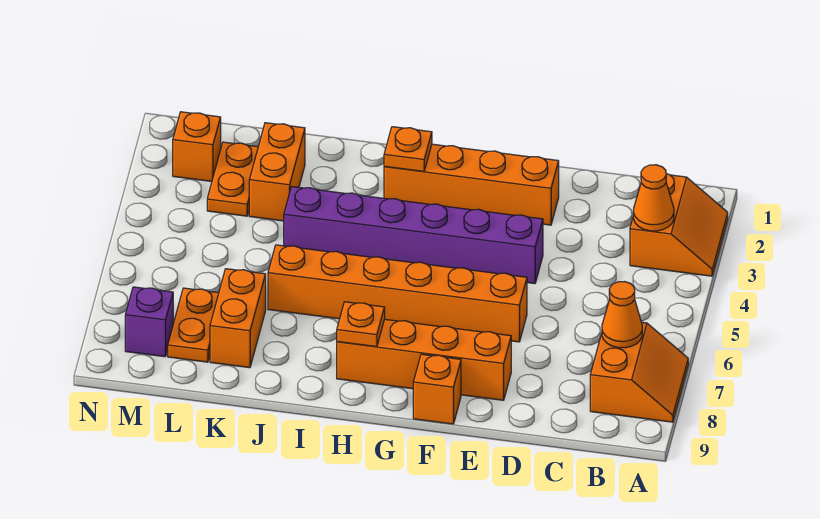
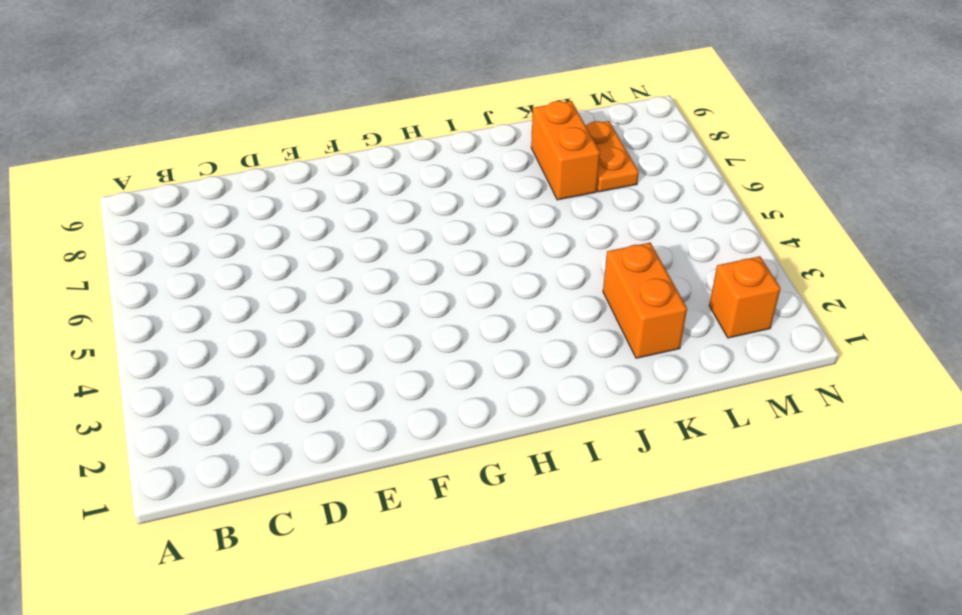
none -> orange 2x2 slope [630,174,728,276]
none -> orange 2x2 slope [590,322,688,422]
none -> orange 1x4 brick [384,144,559,225]

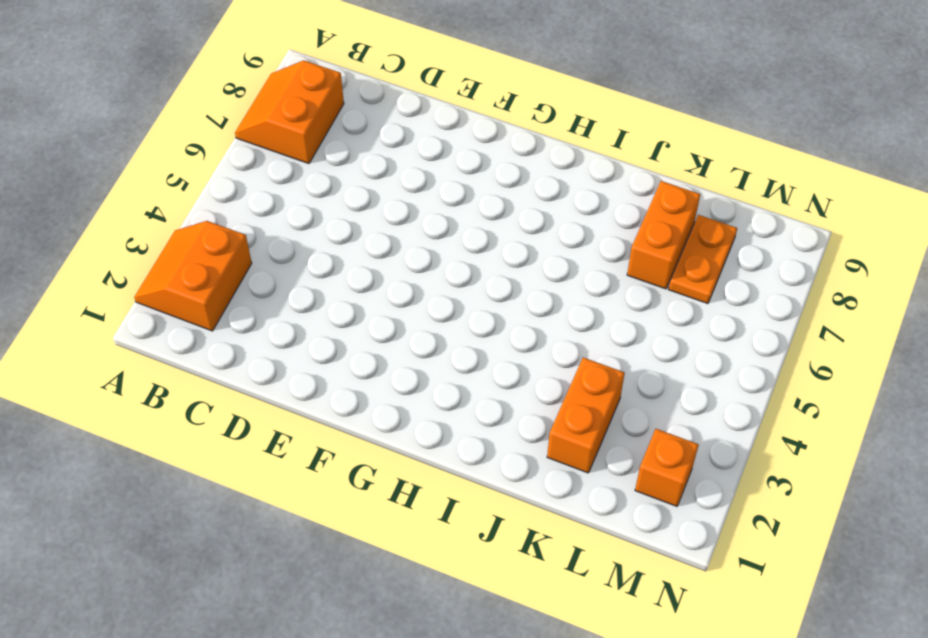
none -> orange 1x4 brick [384,144,559,225]
none -> purple 1x6 brick [284,187,543,284]
none -> orange 1x6 brick [268,245,527,342]

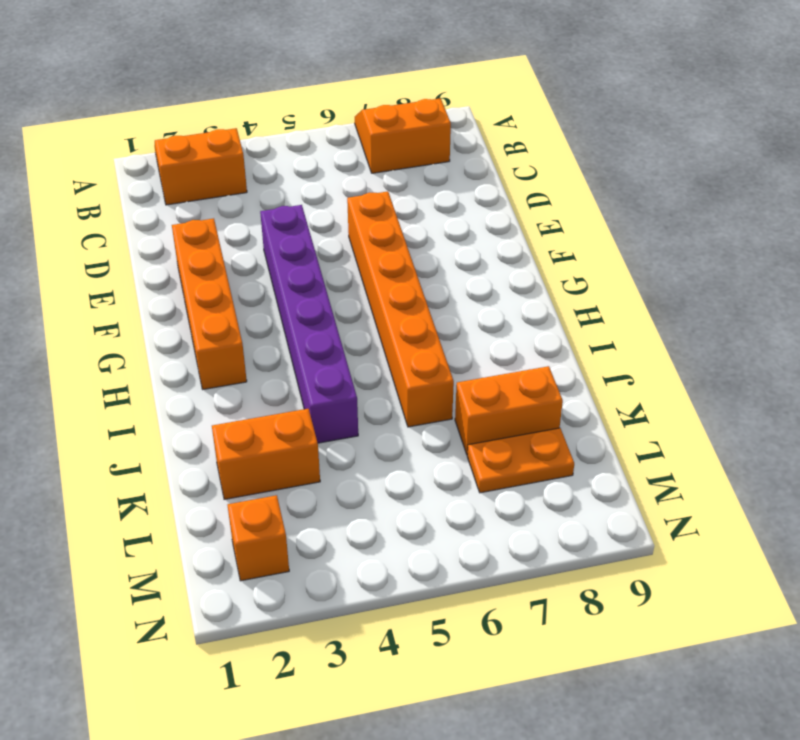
none -> orange 1x4 brick [337,319,511,400]
none -> orange 1x1 brick [413,354,461,424]
none -> orange 1x2 plate [207,142,258,216]

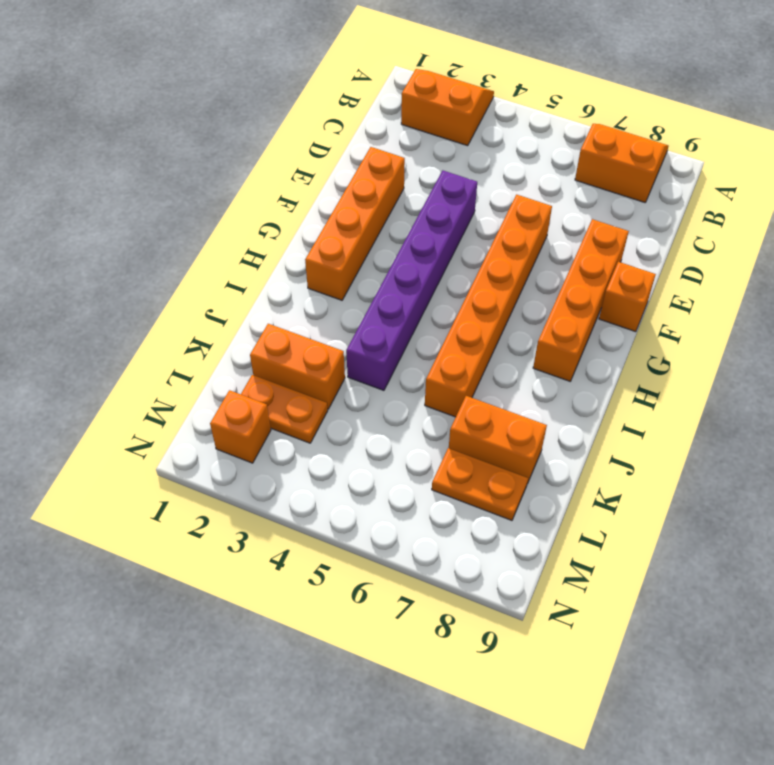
none -> purple 1x1 brick [125,287,173,357]
none -> orange 1x1 cone [633,165,674,231]
none -> orange 1x1 cone [602,282,642,348]

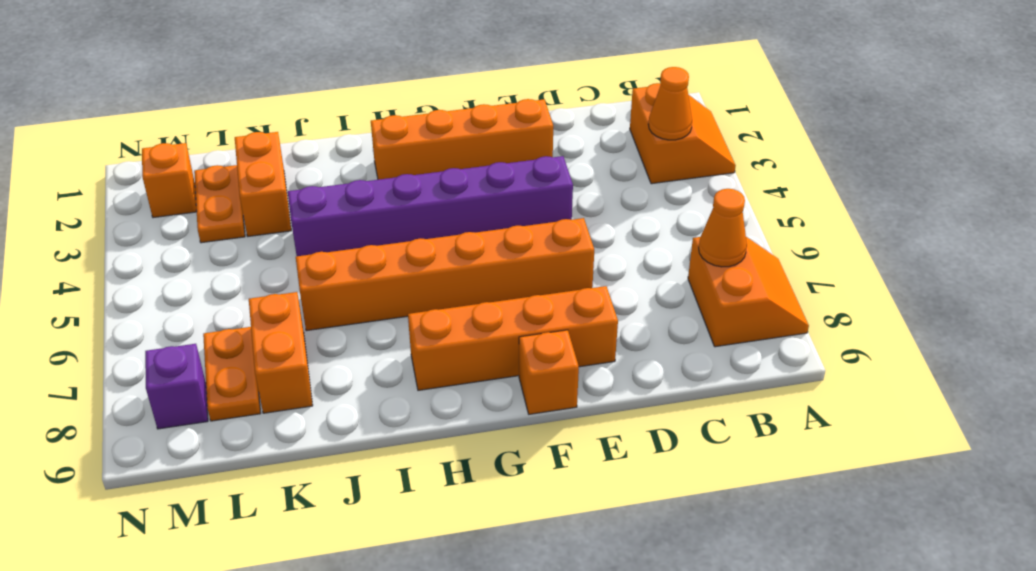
none -> orange 1x1 plate [384,127,432,171]
none -> orange 1x1 plate [337,302,385,347]

